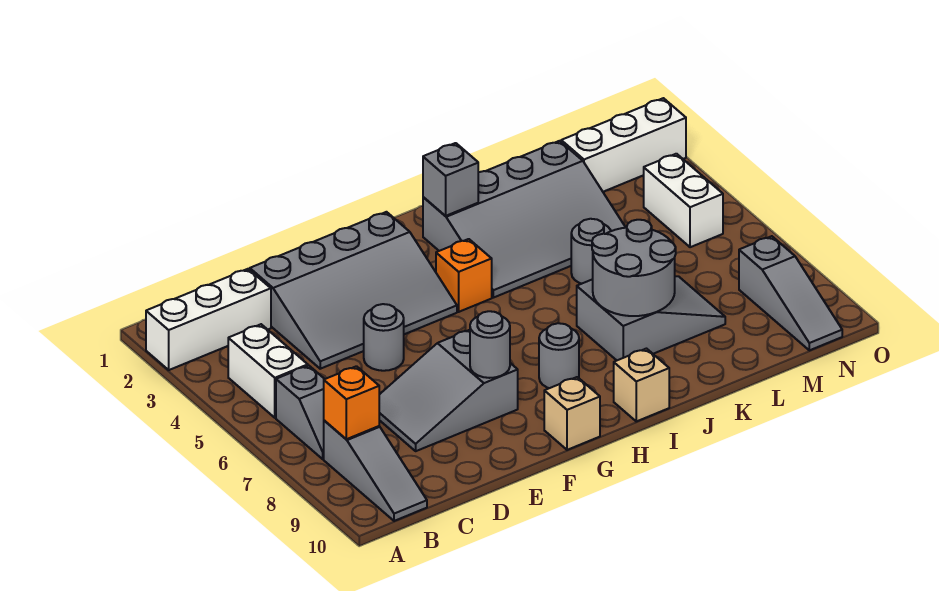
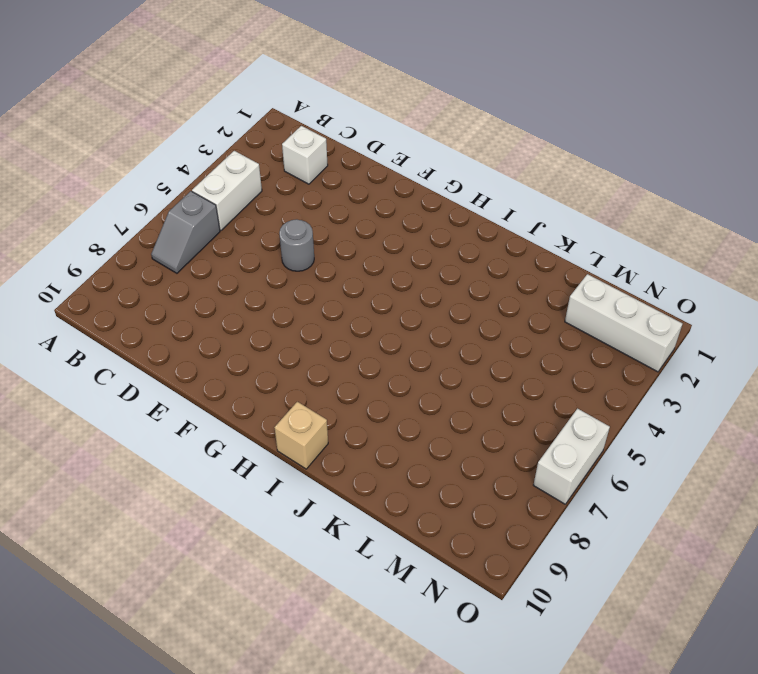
white 1x1 brick [282,126,328,184] -> white 1x3 brick [146,269,271,370]
white 1x2 brick [534,409,610,504] -> white 1x2 brick moved to [644,154,723,247]
none -> grey 1x3 slope [324,420,427,521]
none -> grey 3x4 slope [250,212,457,369]
none -> grey 2x3 slope [379,330,518,451]

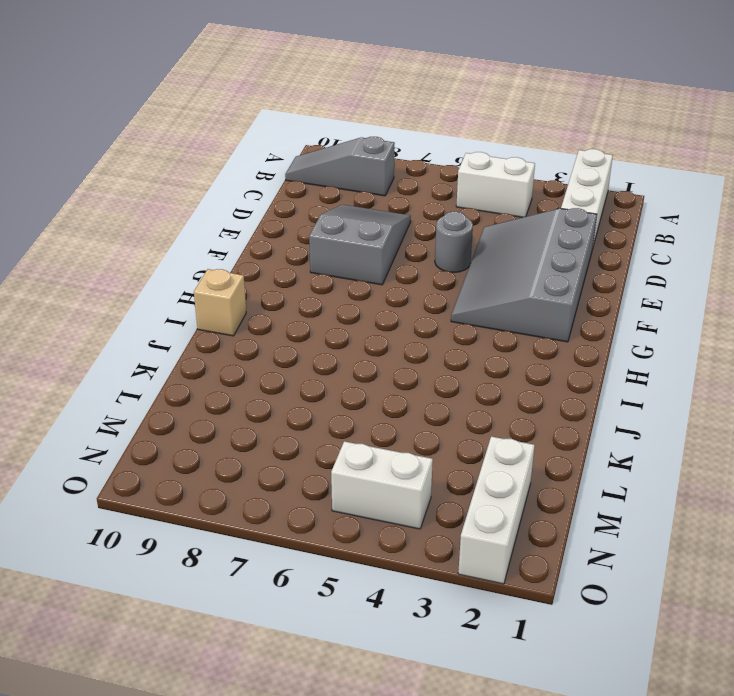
none -> grey 1x2 slope [276,366,324,459]
none -> tan 1x1 brick [544,377,600,450]
none -> orange 1x1 brick [436,239,492,312]

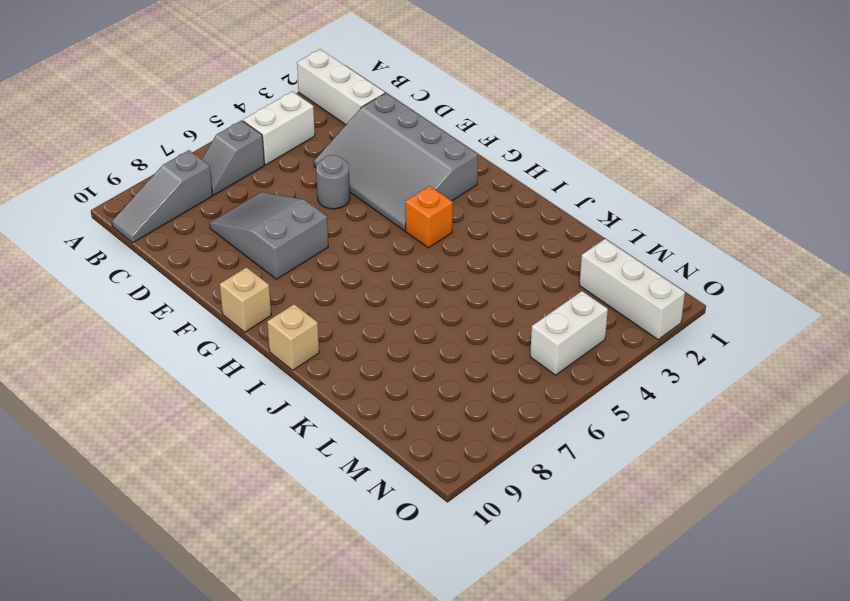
none -> grey 1x1 round brick [539,323,579,388]
none -> grey 3x4 slope [423,141,626,298]
none -> grey 2x3 slope [577,276,725,360]

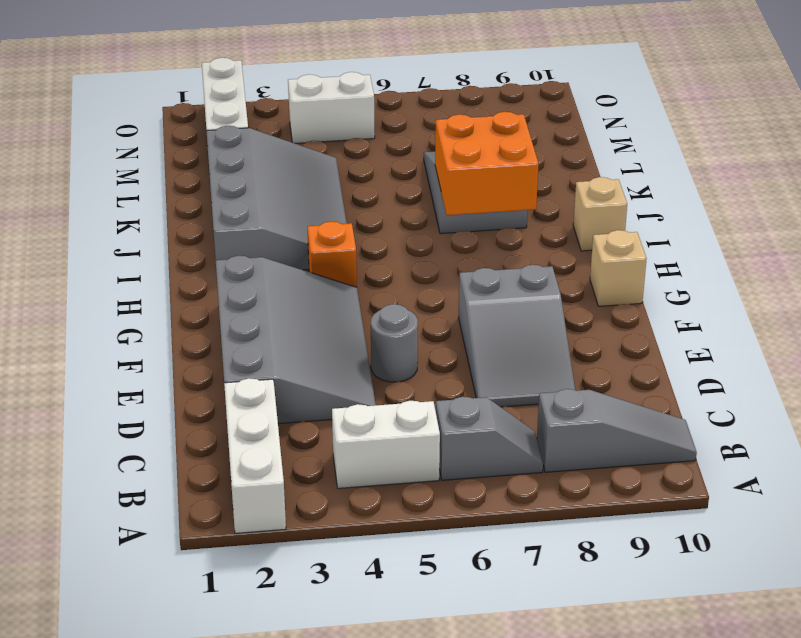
orange 2x2 brick [435,112,539,215] -> grey 2x2 round brick [592,220,676,316]
none -> grey 1x1 round brick [539,323,579,388]
none -> grey 1x1 round brick [571,219,611,284]
none -> grey 1x3 slope [739,236,842,350]

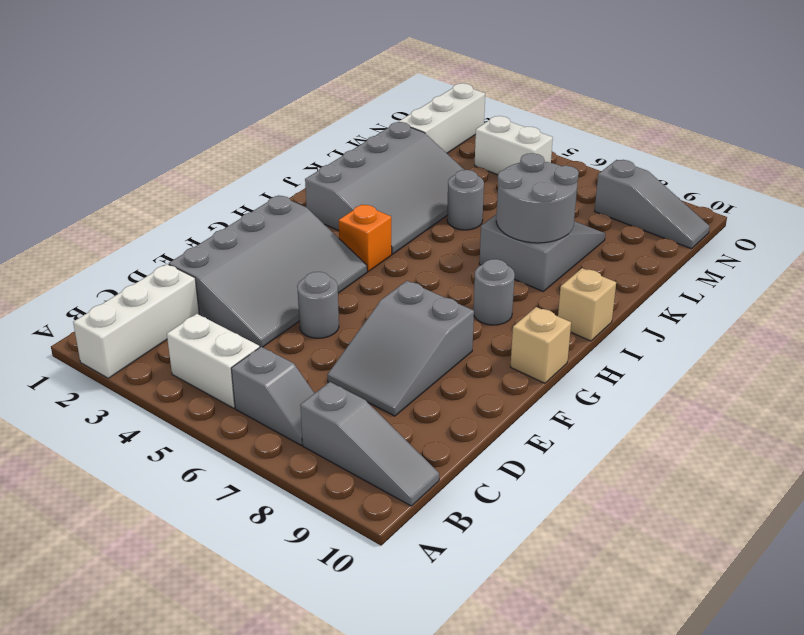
none -> orange 1x1 brick [324,366,379,439]
none -> grey 1x1 round brick [470,311,510,378]
none -> grey 1x1 brick [423,143,478,216]

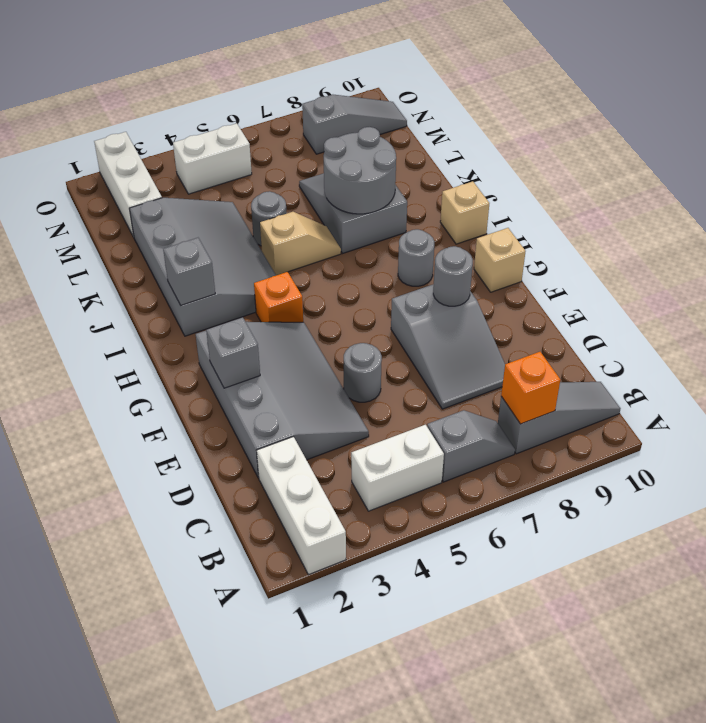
grey 1x1 brick [206,317,260,388] -> none
tan 1x2 slope [260,212,341,275] -> none

